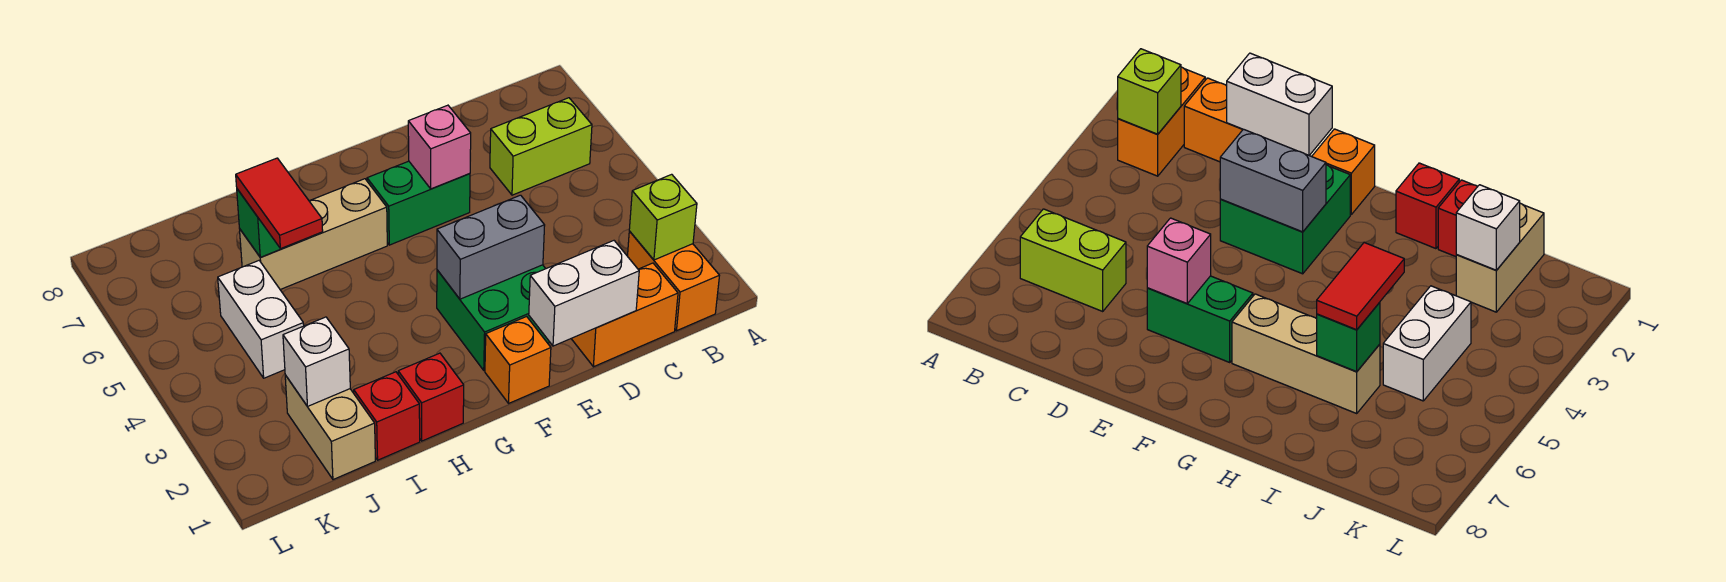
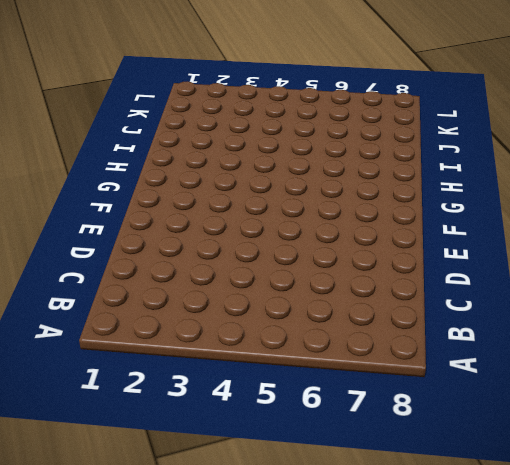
none -> orange 1x2 brick [628,231,720,331]
none -> lime 1x2 brick [490,98,592,195]
none -> orange 1x2 brick [571,263,678,367]

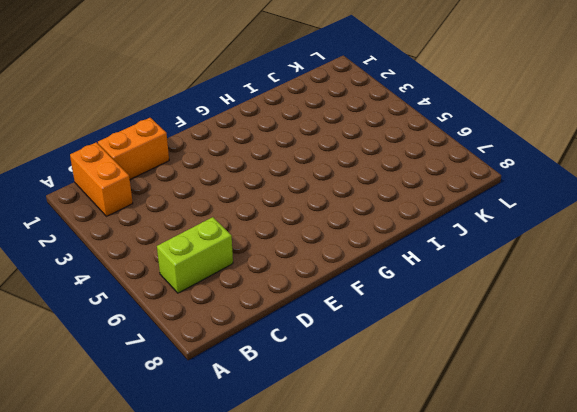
none -> green 2x2 brick [437,265,550,370]
none -> green 1x2 brick [367,161,470,245]
none -> orange 1x1 brick [485,317,551,403]

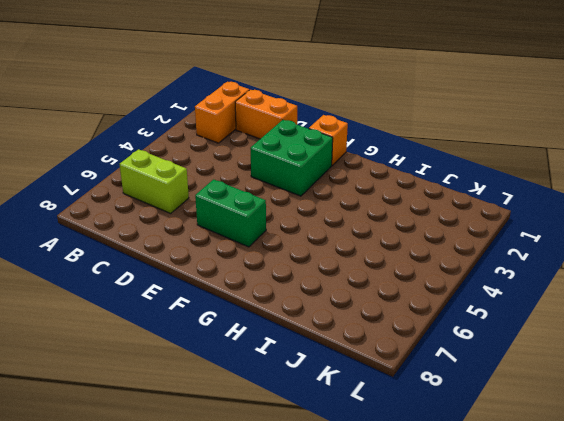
none -> tan 1x3 brick [240,179,387,290]
none -> red 1x1 brick [398,353,464,441]
none -> red 1x1 brick [354,372,420,460]

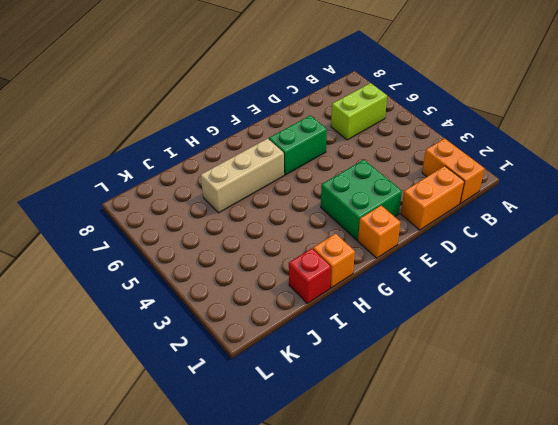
orange 1x1 brick [313,234,355,288] -> red 1x1 brick [398,353,464,441]
none -> tan 1x2 brick [285,375,375,480]
none -> white 1x2 brick [218,261,304,378]
none -> lime 1x1 brick [629,174,697,260]

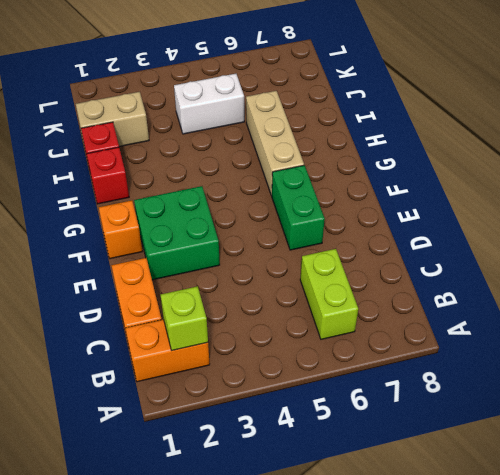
none -> white 1x2 brick [529,241,639,346]
none -> grey 1x2 brick [437,195,545,299]
none -> pink 1x1 brick [408,105,471,189]

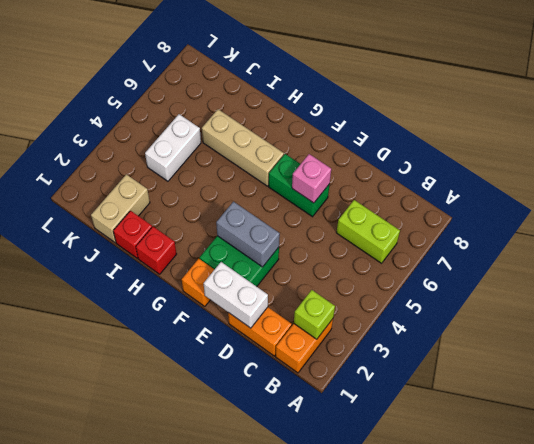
none -> green 1x1 brick [237,189,302,257]
none -> white 1x1 brick [283,317,350,406]
none -> red 1x2 tile [236,158,323,249]

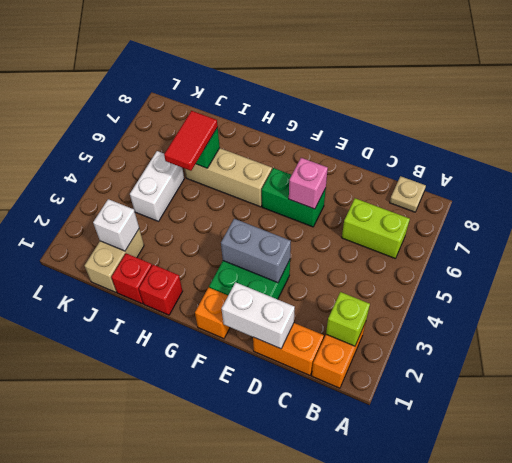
tan 1x1 plate [390,176,426,212] -> none

